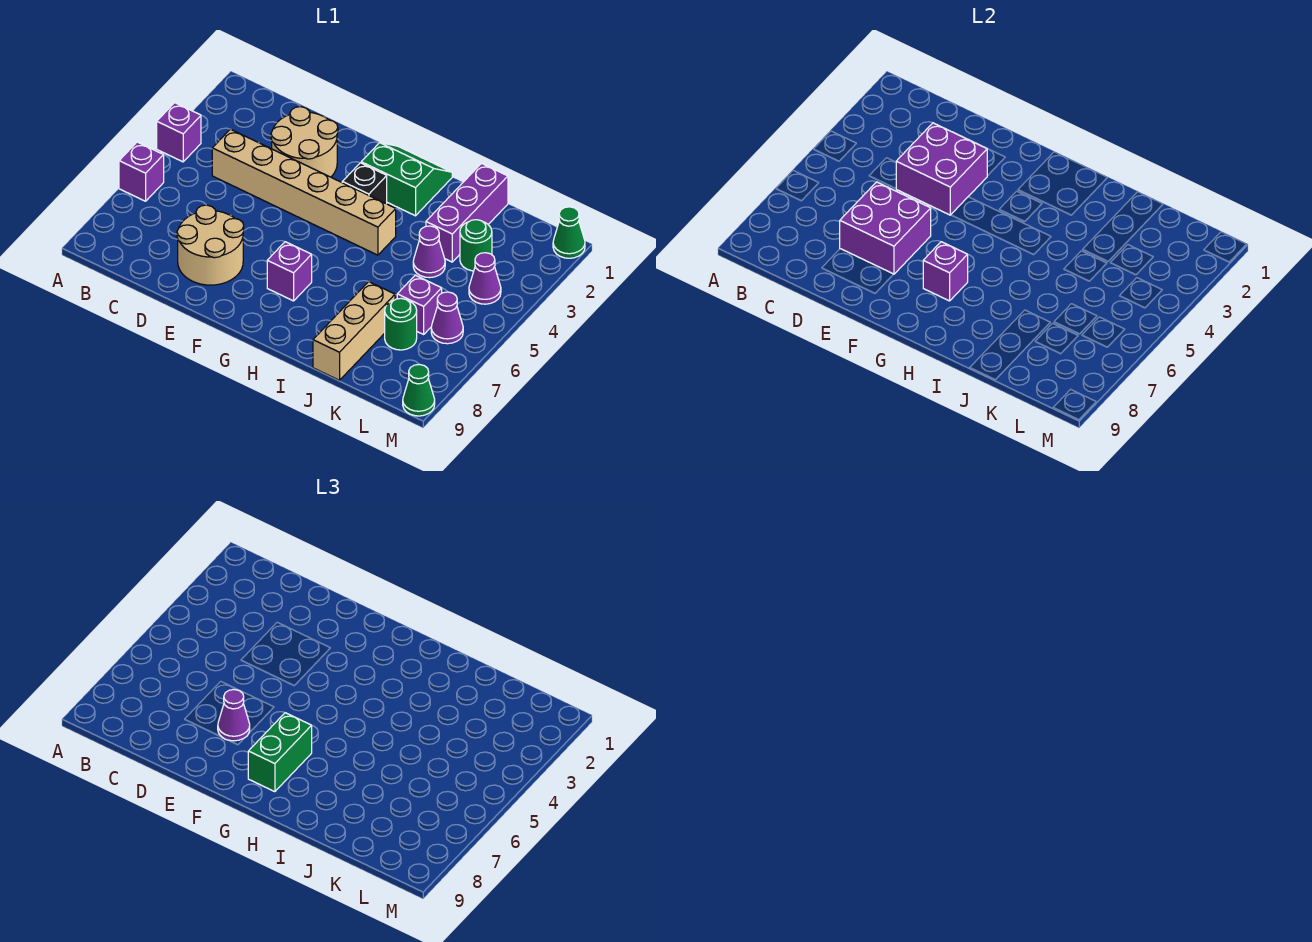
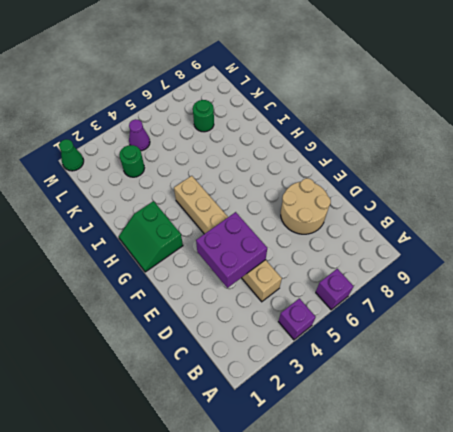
none -> tan 2x2 round brick [271,107,338,177]
none -> black 1x1 brick [342,163,387,204]
none -> purple 1x1 brick [267,242,312,301]

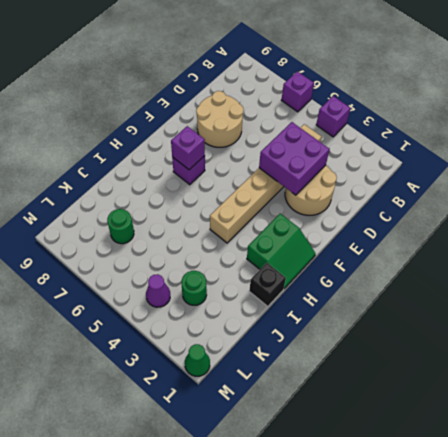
black 1x1 brick [249,263,286,306] -> black 1x1 brick moved to [342,163,387,204]
none -> purple 1x3 brick [426,163,508,262]
none -> purple 1x1 cone [413,226,445,278]
none -> tan 1x3 brick [313,282,395,380]

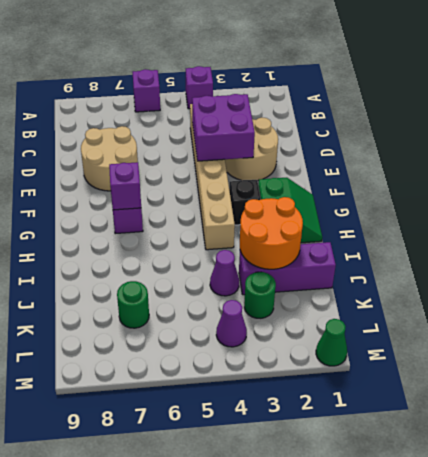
orange 2x2 round brick [240,197,303,269] -> none
none -> tan 1x3 brick [313,282,395,380]
none -> purple 1x1 brick [397,275,442,334]
none -> purple 1x1 cone [431,292,463,344]

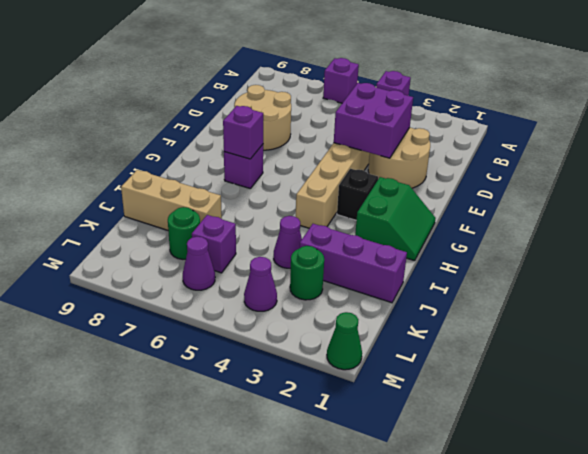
none -> green 1x1 cone [403,364,435,416]
none -> purple 2x2 brick [840,182,931,274]
none -> purple 1x1 cone [218,690,250,741]

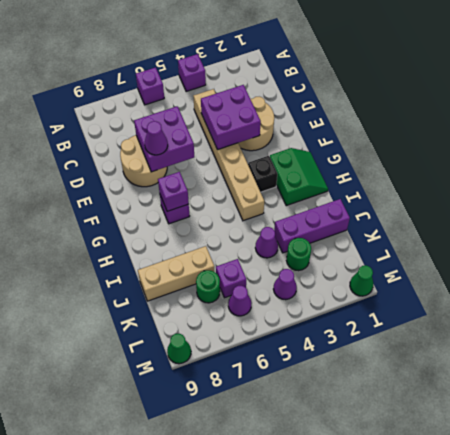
none -> green 1x2 brick [248,713,312,792]

